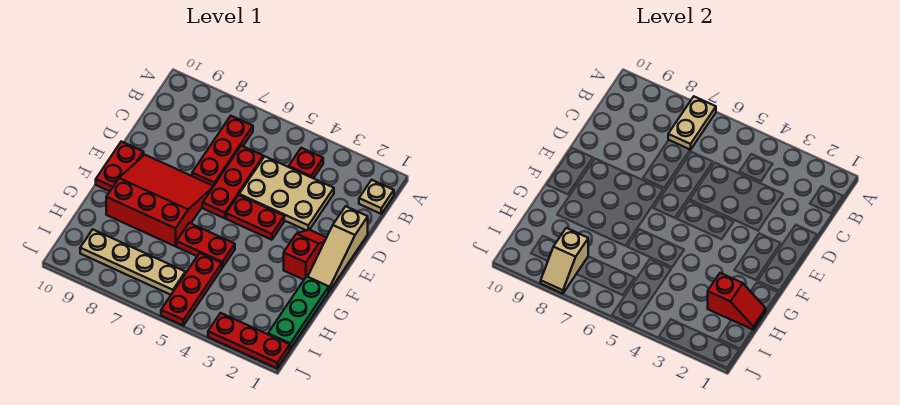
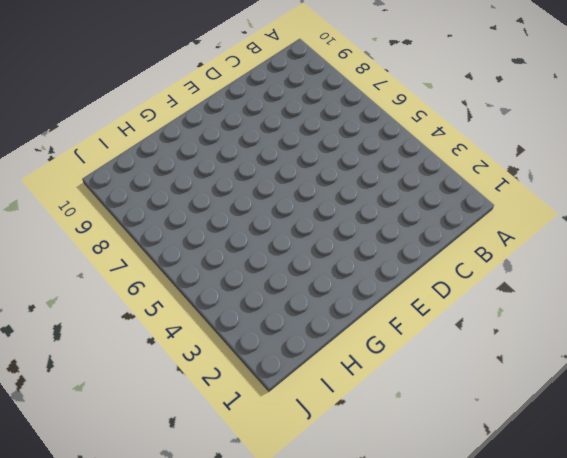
none -> tan 1x1 plate [359,180,394,214]
none -> red 1x1 plate [289,148,323,178]
none -> red 1x3 plate [192,116,253,186]

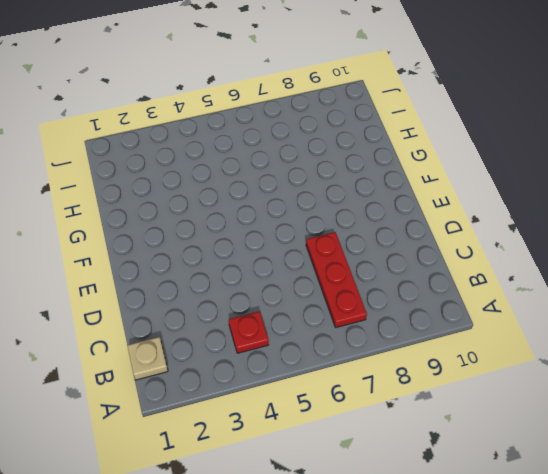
none -> tan 2x3 plate [239,157,334,230]
none -> red 1x3 plate [203,146,263,218]
none -> tan 1x3 slope [308,206,368,291]

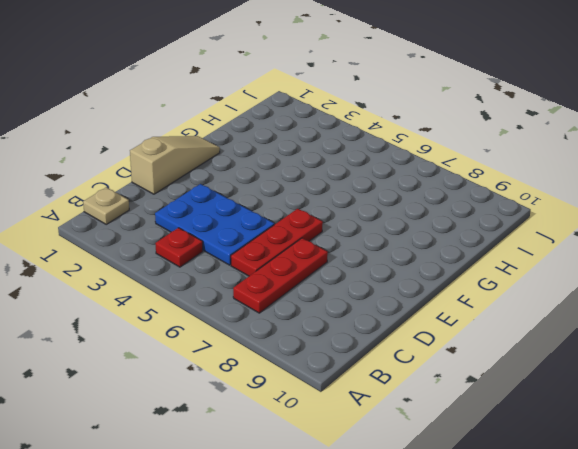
blue 2x3 plate [155,184,274,265] -> tan 2x3 plate [239,157,334,230]
none -> red 1x2 slope [284,230,327,280]
none -> red 1x2 plate [226,195,284,240]
none -> red 3x3 slope [106,155,213,246]

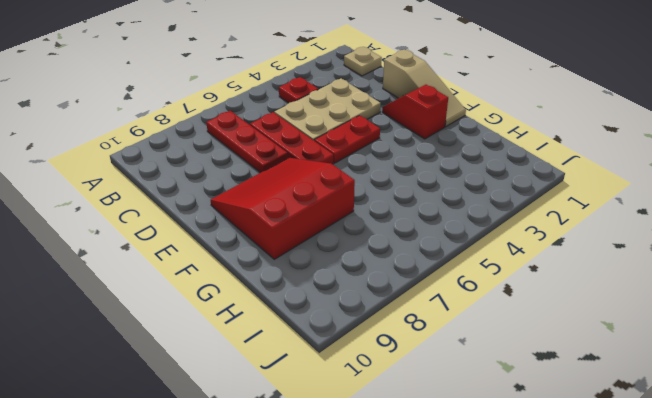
none -> red 1x2 plate [96,141,144,191]
none -> green 1x3 plate [268,276,329,349]
none -> red 1x2 plate [177,223,235,268]

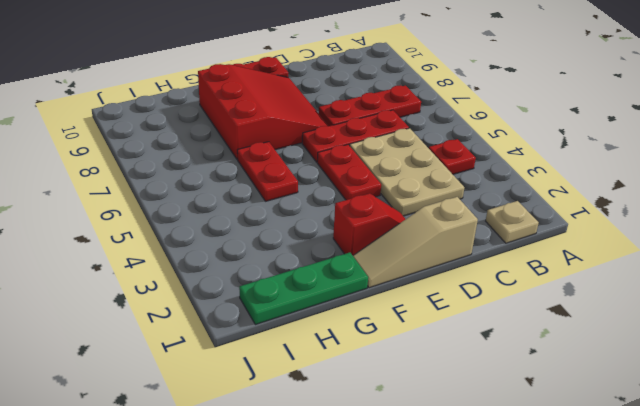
none -> red 1x3 plate [161,253,222,326]
none -> tan 1x4 plate [80,230,185,295]
none -> red 1x3 plate [208,313,290,368]

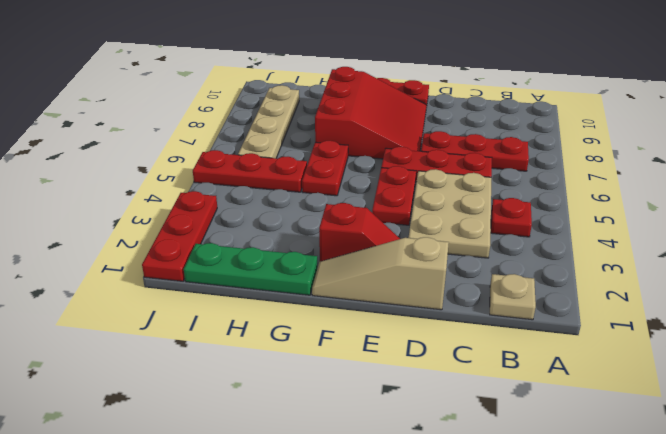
none -> tan 1x2 plate [668,97,716,150]
none -> red 1x2 slope [708,273,766,330]
none -> tan 1x2 slope [541,228,588,294]

